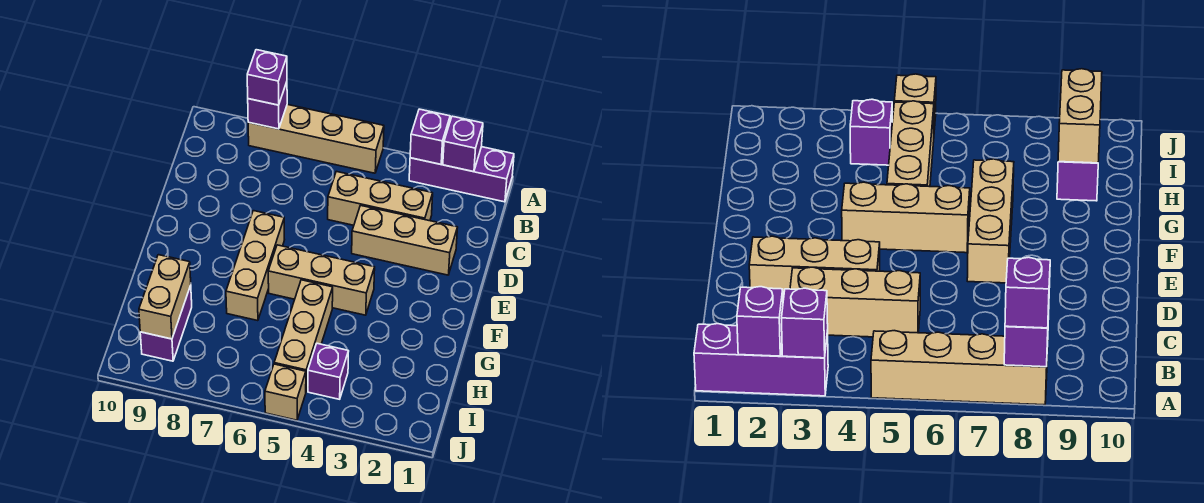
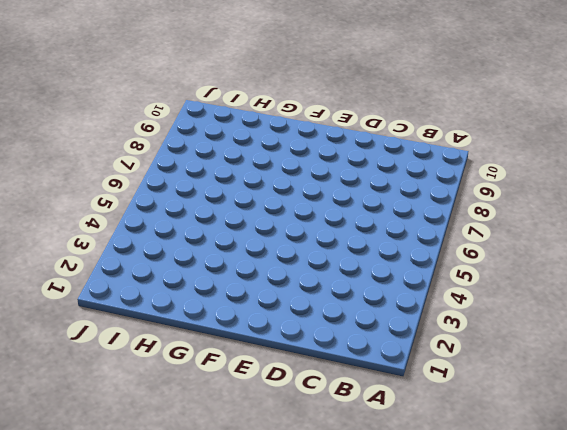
none -> purple 1x3 brick [409,147,514,202]
none -> tan 1x4 brick [248,104,384,173]
none -> tan 1x3 brick [328,171,433,225]

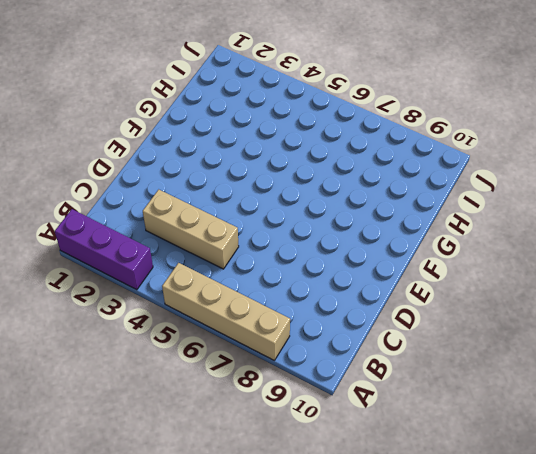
none -> tan 1x3 brick [352,205,458,275]
none -> tan 1x3 brick [226,211,285,321]
none -> tan 1x3 brick [268,245,375,315]

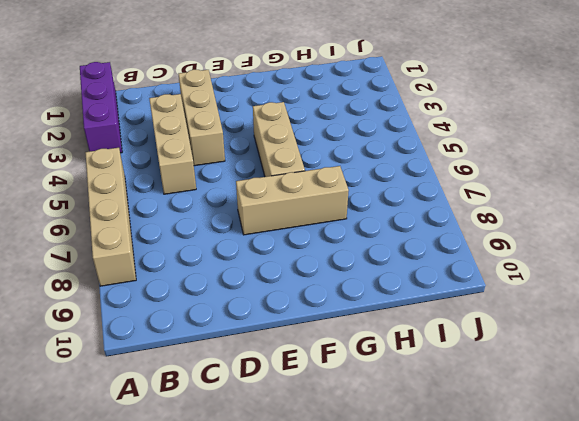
none -> tan 1x3 brick [274,280,333,391]
none -> purple 1x2 brick [140,285,192,361]
none -> purple 1x1 brick [308,343,349,399]

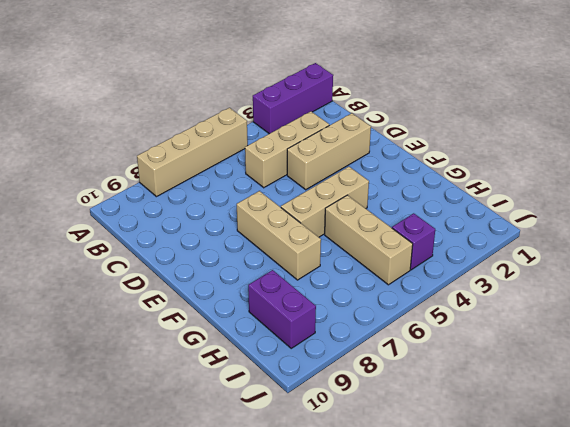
none -> tan 1x1 brick [265,364,306,420]
none -> purple 1x1 brick [443,116,483,172]
none -> purple 1x1 brick [410,109,450,164]

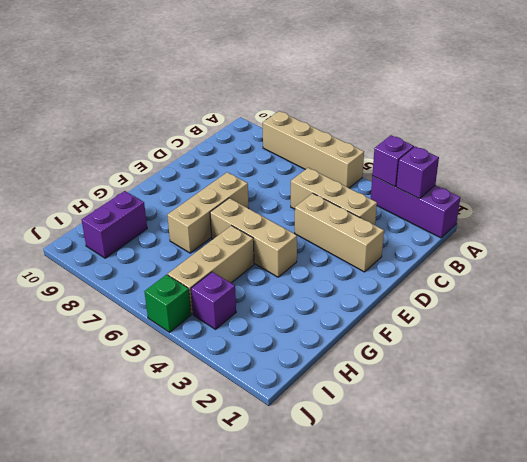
green 1x1 brick [144,274,191,332] -> tan 1x1 brick [265,364,306,420]
none -> purple 1x1 brick [248,82,287,129]
none -> tan 1x2 brick [139,255,191,339]
none -> purple 1x1 brick [247,50,287,105]

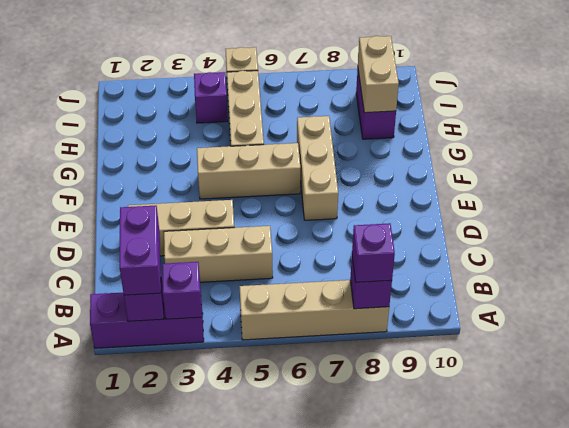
purple 1x2 brick [120,206,161,295] -> none

